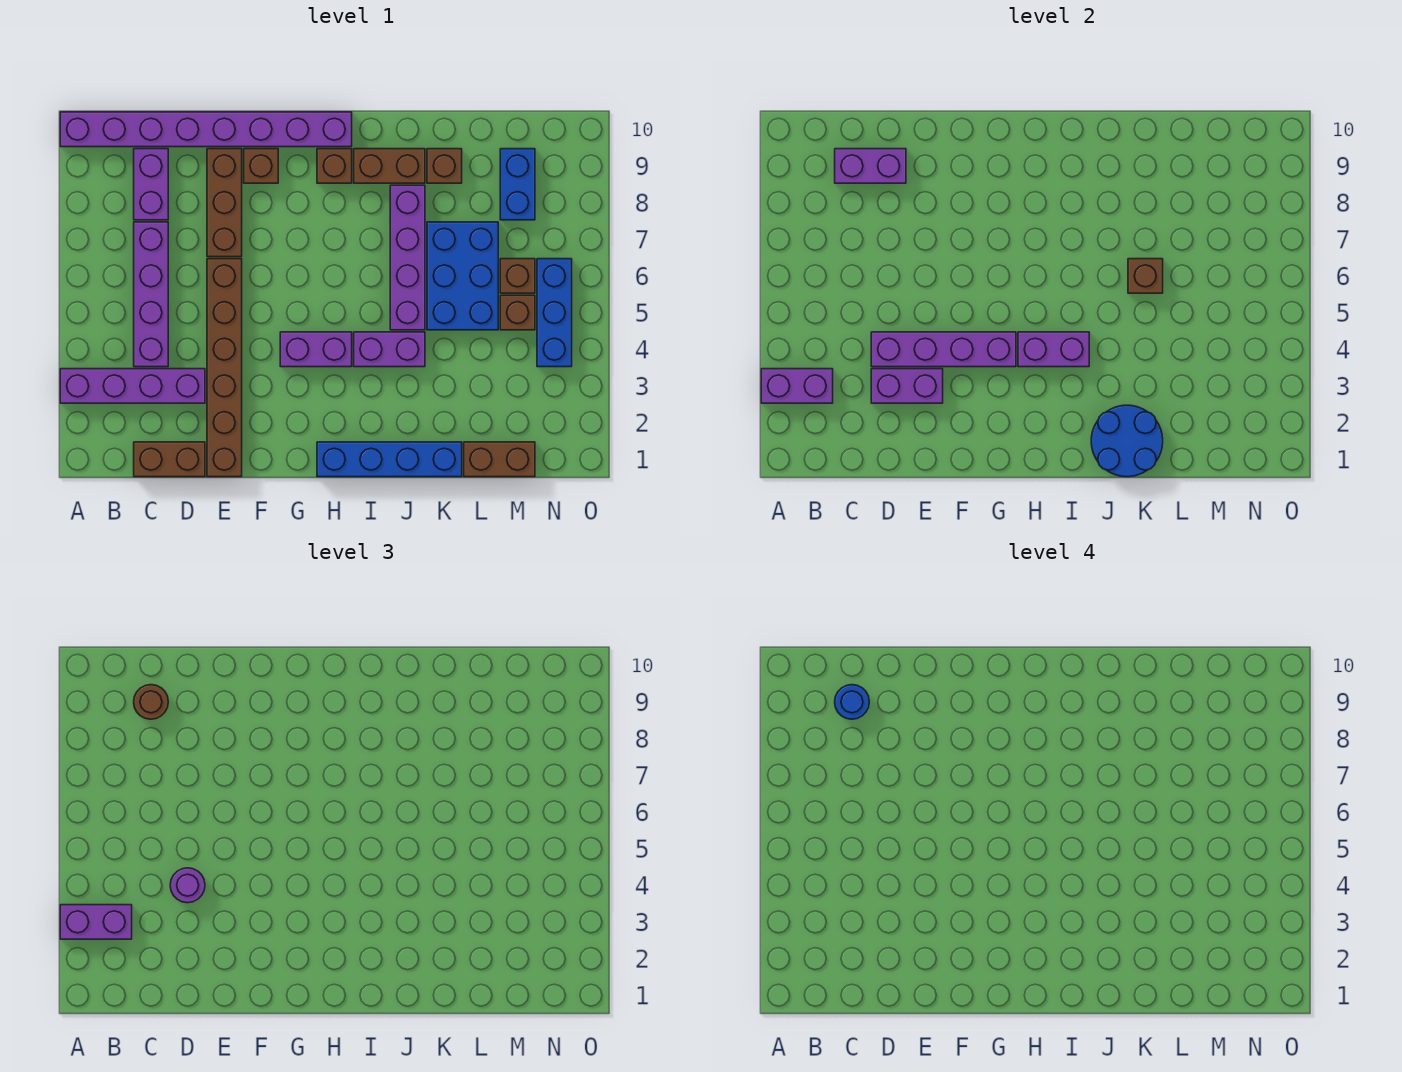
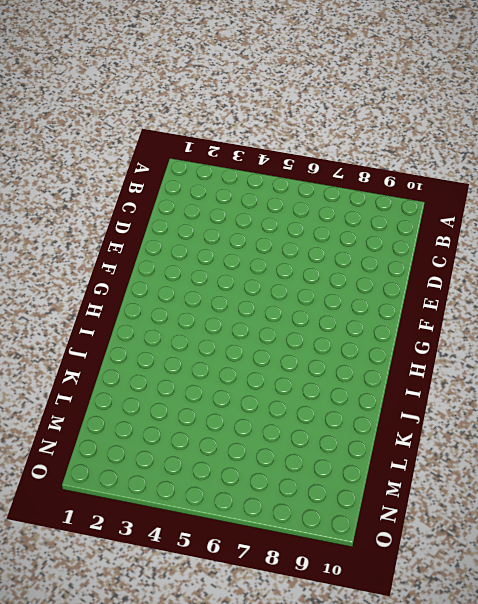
none -> purple 1x4 brick [60,369,205,403]
none -> purple 1x8 brick [60,112,352,147]
none -> brown 1x2 brick [134,442,205,477]
none -> purple 1x4 brick [134,222,168,367]

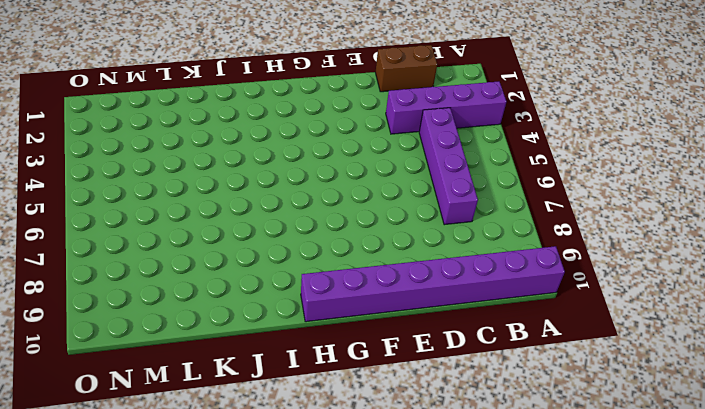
none -> purple 1x2 brick [134,149,168,220]
none -> brown 1x6 brick [207,259,242,477]
none -> brown 1x3 brick [207,149,242,257]
none -> brown 1x1 brick [244,149,278,183]

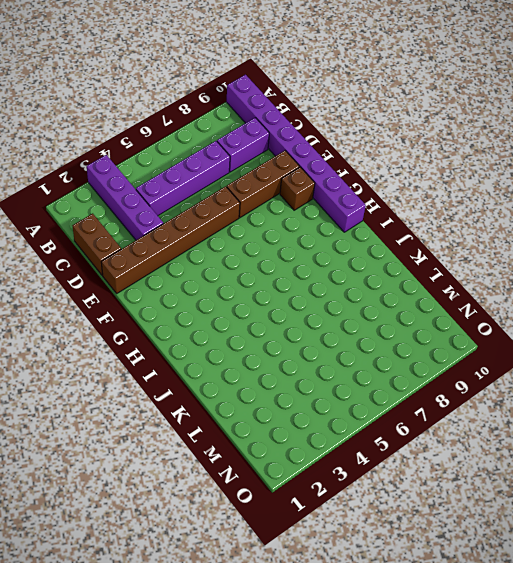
none -> purple 1x2 brick [280,332,352,367]
none -> blue 1x4 brick [317,442,462,477]
none -> brown 1x1 brick [317,149,352,183]
none -> purple 1x2 brick [354,332,425,367]

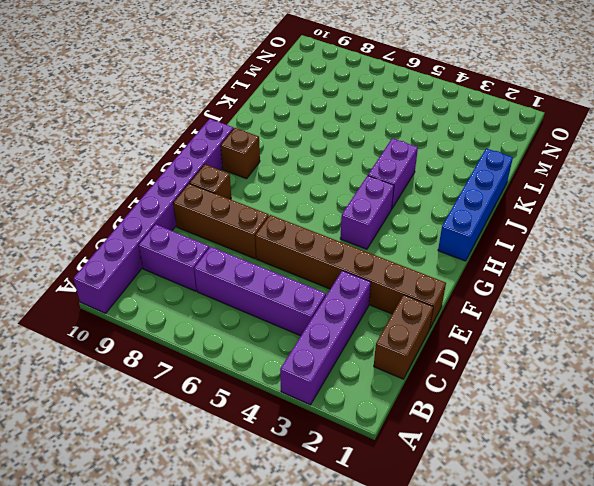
none -> brown 1x2 brick [354,149,425,183]
none -> purple 1x4 brick [390,185,425,330]
none -> blue 2x3 brick [427,222,498,330]
none -> brown 1x1 brick [427,149,462,183]

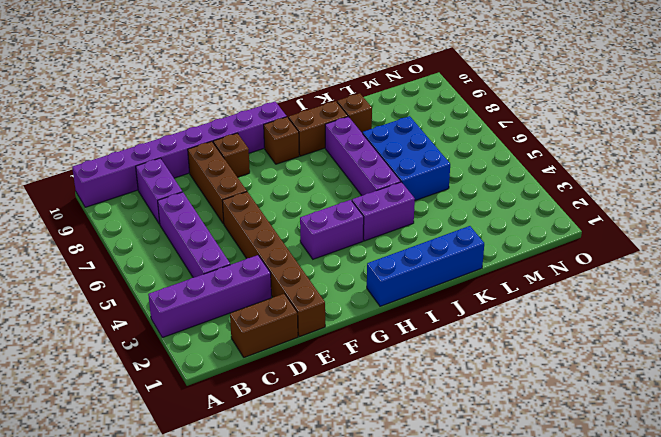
none -> brown 1x2 brick [464,442,535,477]
none -> brown 1x1 brick [500,295,535,330]
none -> brown 1x1 brick [500,259,535,293]
none -> blue 1x2 brick [500,149,535,220]

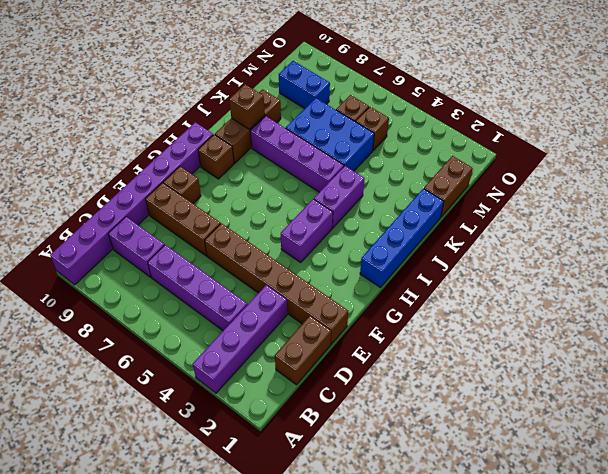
brown 1x1 brick [229,84,265,130] -> brown 1x1 brick moved to [1128,259,1163,293]
none -> blue 1x3 brick [537,259,572,367]
none -> purple 1x2 brick [761,369,833,403]
none -> purple 1x2 brick [835,149,906,183]
none -> purple 1x2 brick [871,369,943,403]

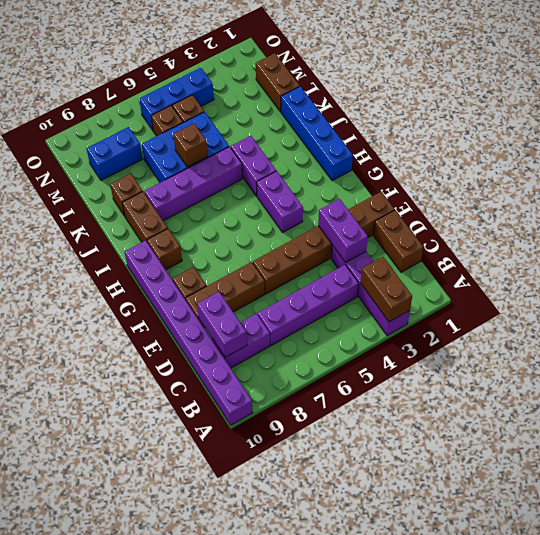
brown 1x2 brick [361,257,412,322] -> purple 1x2 brick [761,369,833,403]
none -> purple 1x4 brick [871,332,1016,367]
none -> purple 1x2 brick [1018,332,1089,367]
none -> blue 2x2 round brick [1091,405,1163,477]
none -> purple 1x2 brick [60,905,132,939]

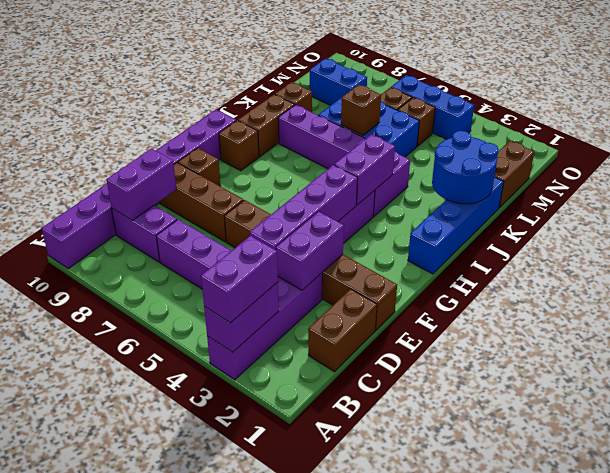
none -> brown 1x1 round brick [134,685,168,719]
none -> purple 1x1 round brick [170,868,205,903]
none -> blue 1x1 round brick [835,685,869,719]

